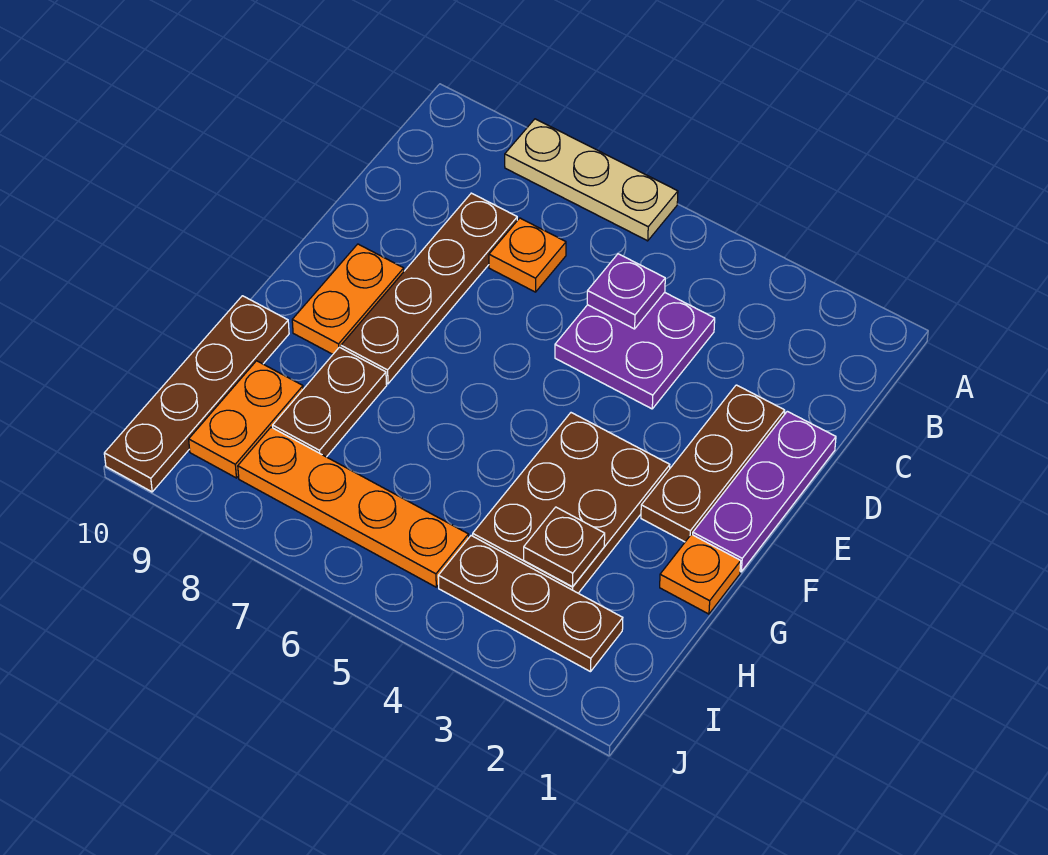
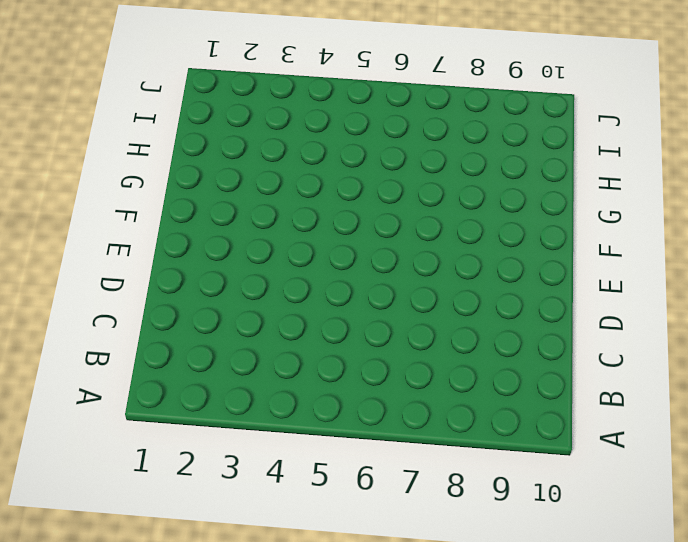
none -> tan 1x3 plate [505,119,678,241]
none -> purple 2x2 plate [555,292,715,409]
none -> orange 1x1 plate [489,218,566,292]

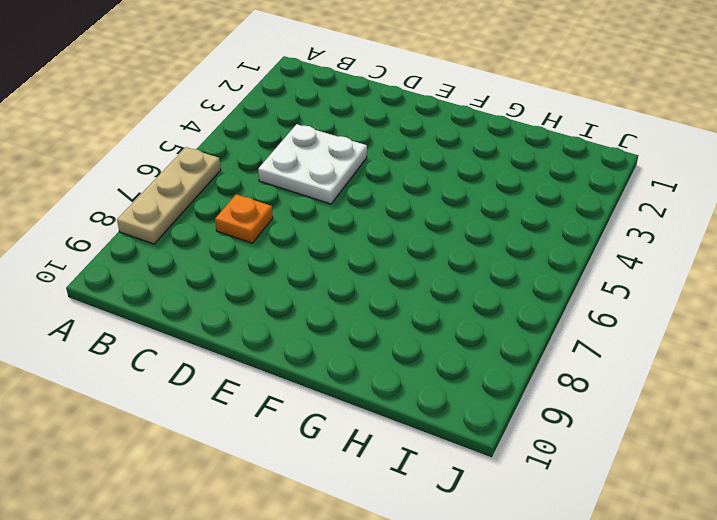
white 2x2 plate [258,124,367,204] -> purple 2x2 plate [555,292,715,409]
none -> brown 1x4 plate [341,193,517,384]
none -> purple 1x3 plate [693,411,836,572]
none -> brown 1x3 plate [641,385,785,542]

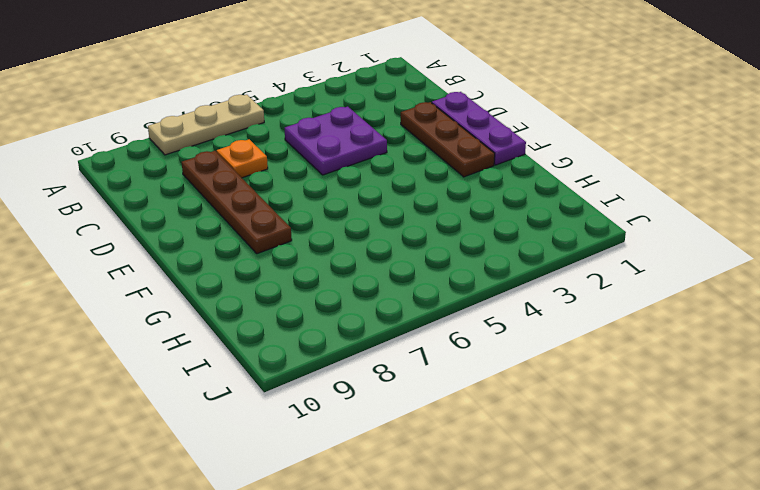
none -> orange 1x2 plate [292,244,404,354]
none -> brown 2x3 plate [473,413,670,593]
none -> orange 1x1 plate [660,534,741,614]

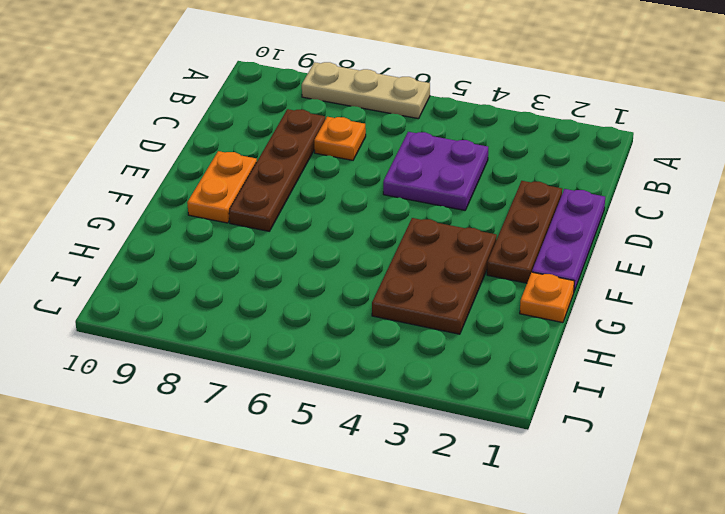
none -> brown 1x2 plate [273,347,387,457]
none -> brown 1x4 plate [104,296,289,492]
none -> orange 1x2 plate [189,361,303,478]

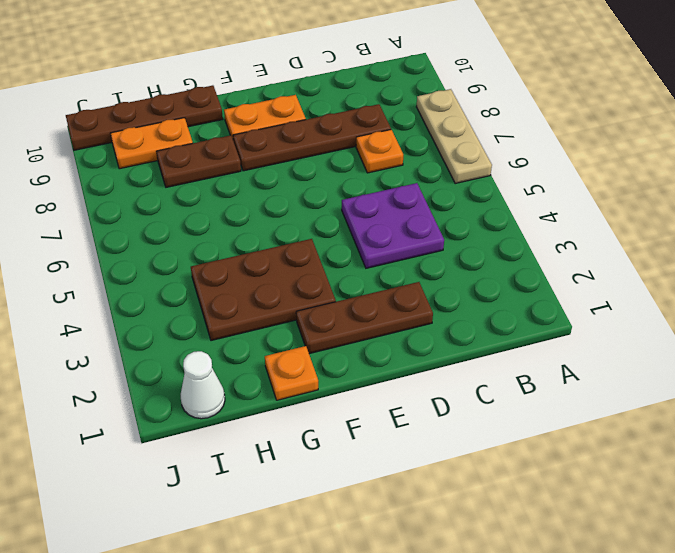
white 1x1 cone [181,351,225,419] -> none
none -> purple 1x3 plate [693,411,836,572]
none -> brown 1x3 plate [438,536,623,672]
none -> orange 1x4 plate [238,427,469,587]

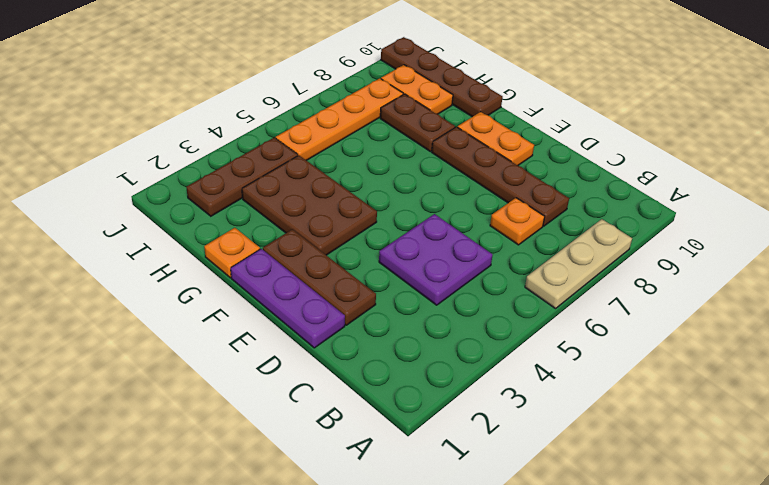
none -> purple 1x1 plate [587,254,665,329]
none -> brown 1x1 plate [524,507,605,587]

